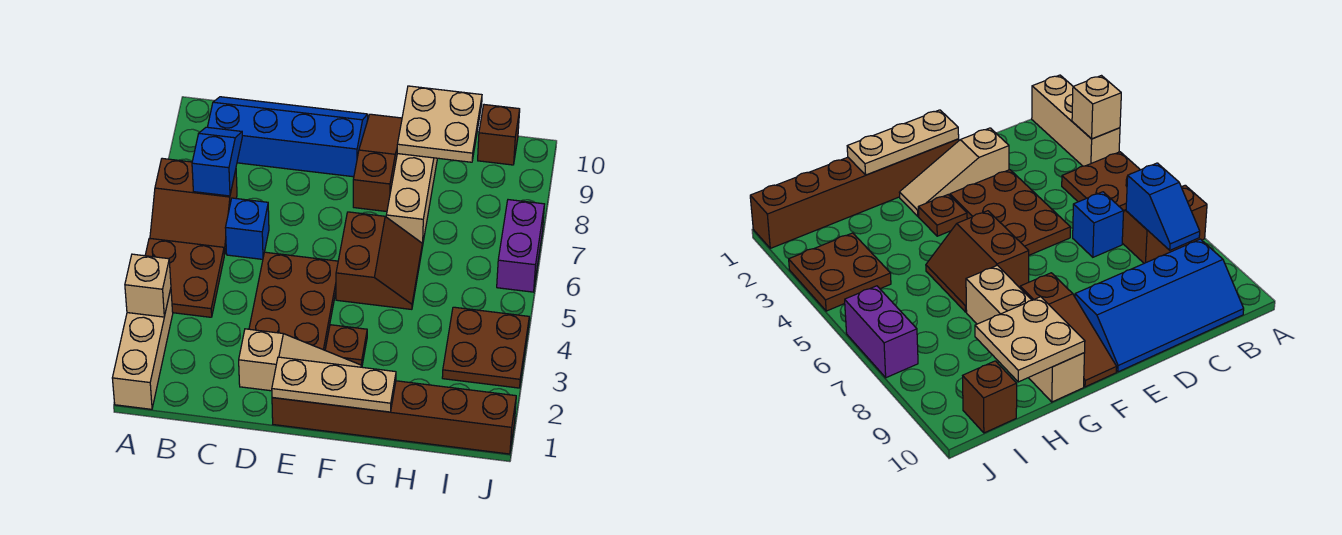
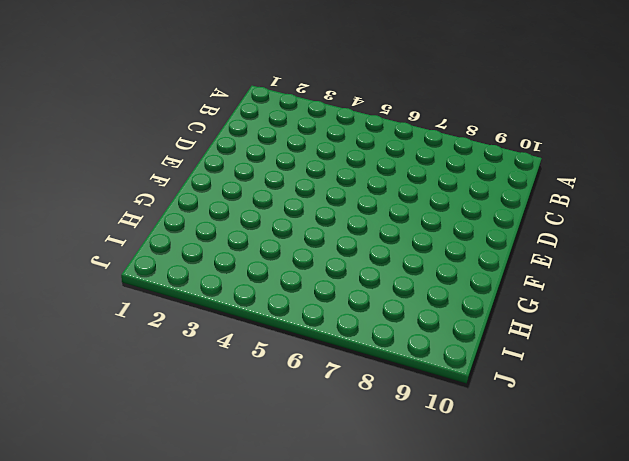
none -> tan 1x3 brick [112,289,173,409]
none -> brown 2x2 plate [145,238,224,317]
none -> brown 2x2 slope [150,158,237,254]

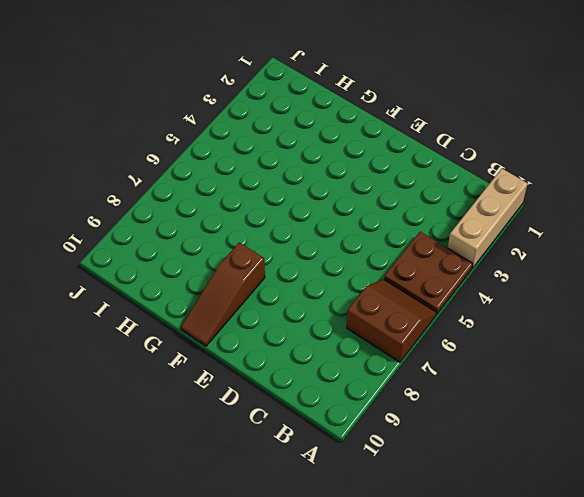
none -> blue 2x4 slope [208,97,368,177]
none -> blue 1x1 brick [225,198,269,259]
none -> tan 1x3 slope [239,329,362,391]

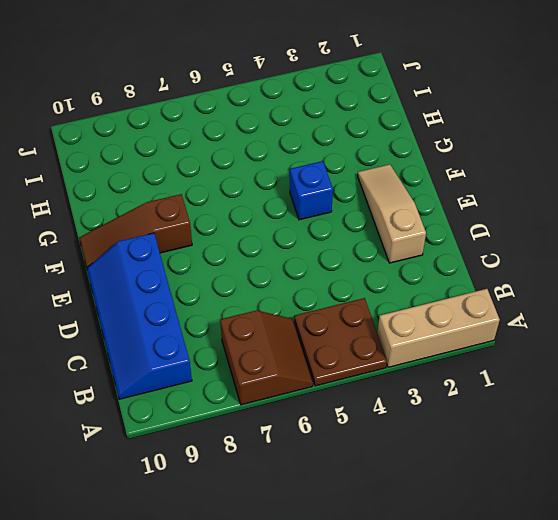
blue 1x1 brick [290,161,333,220] -> blue 1x1 brick moved to [225,198,269,259]
none -> brown 2x3 plate [249,252,338,350]
none -> brown 1x6 brick [272,381,516,454]
none -> brown 1x1 plate [325,325,367,365]

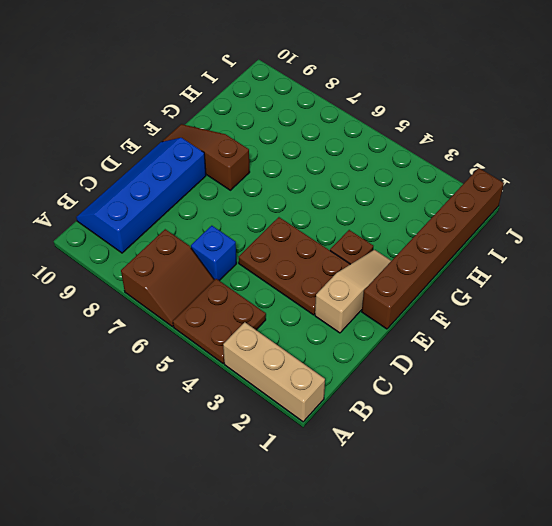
none -> brown 2x2 slope [336,212,422,309]
none -> tan 1x4 brick [386,154,438,247]
none -> brown 2x2 plate [442,307,529,388]

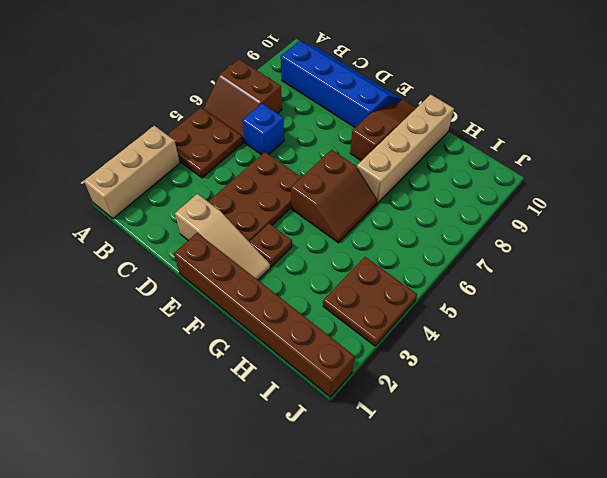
none -> brown 1x1 brick [478,105,520,165]
none -> purple 1x2 brick [497,200,544,292]
none -> tan 1x1 brick [125,254,171,317]

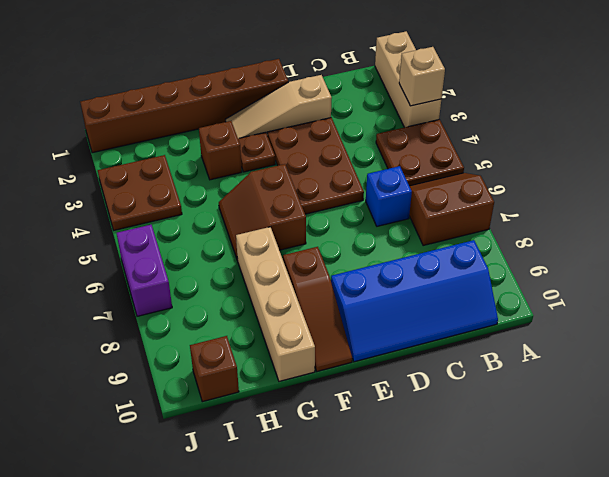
brown 1x1 brick [199,121,242,180] -> none
none -> blue 1x2 slope [192,127,242,196]
none -> tan 1x3 plate [272,357,396,412]
none -> tan 2x2 plate [397,86,482,162]

